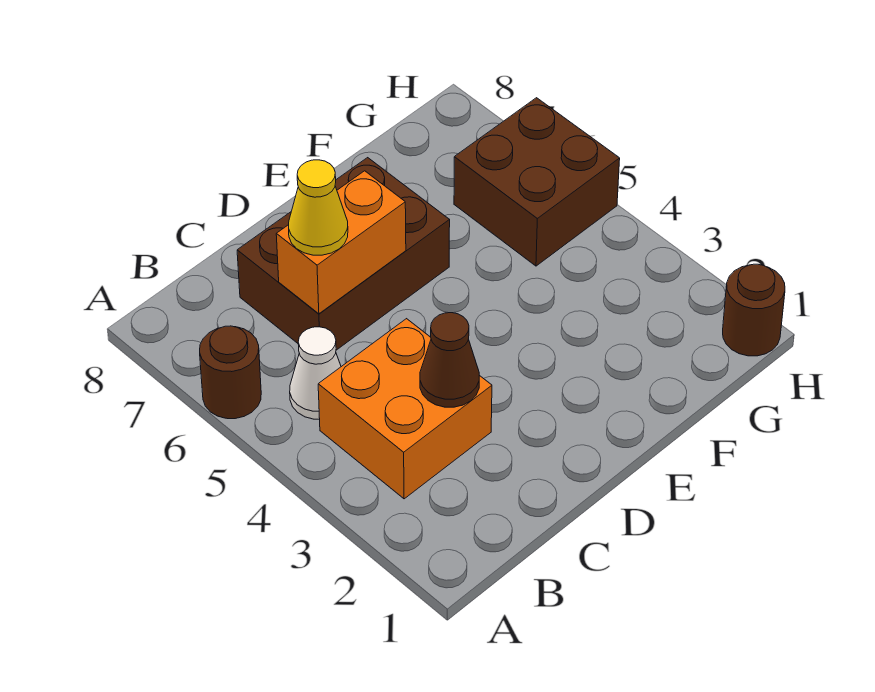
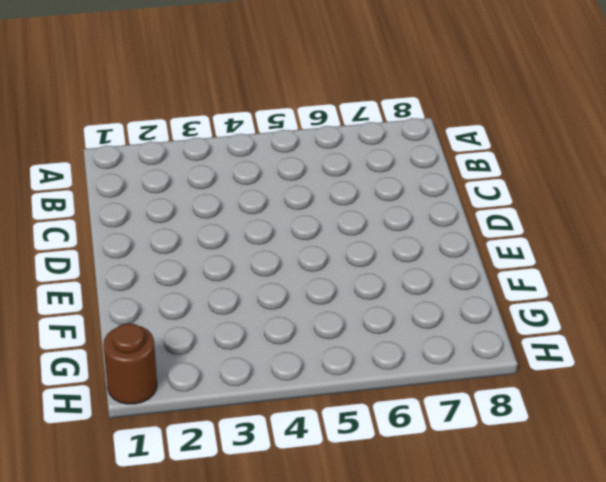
none -> brown 1x1 round brick [200,326,261,419]
none -> orange 2x2 brick [318,319,492,499]

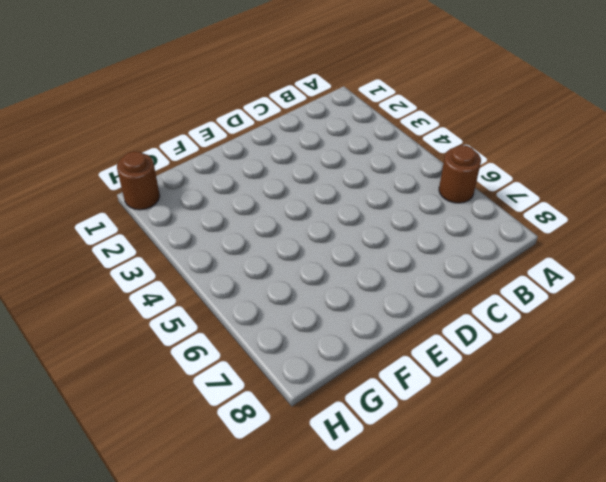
none -> orange 2x2 brick [318,319,492,499]
none -> white 1x1 cone [290,327,341,419]

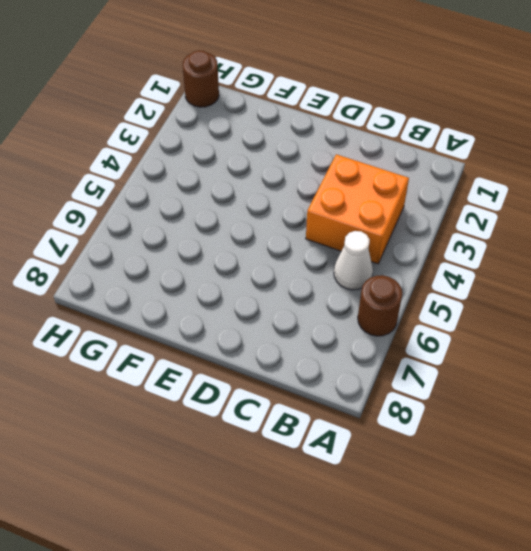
none -> brown 2x3 brick [237,158,450,350]
none -> brown 2x2 brick [454,98,620,266]

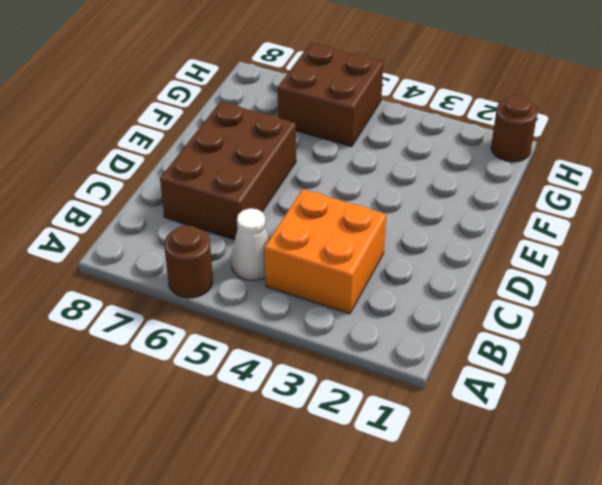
none -> brown 1x1 cone [420,313,479,407]
none -> orange 1x2 brick [276,171,406,314]

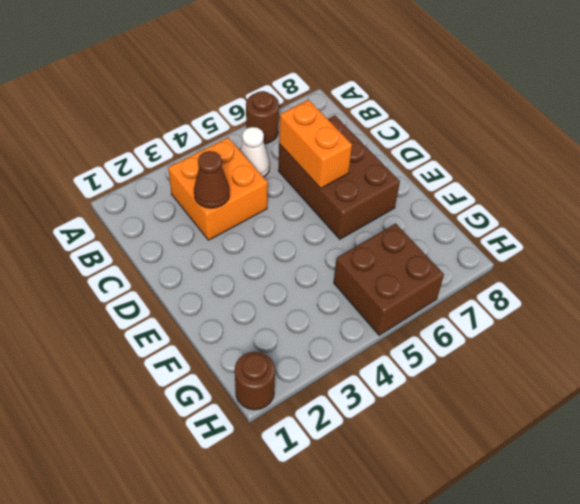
none -> yellow 1x1 cone [289,160,348,255]

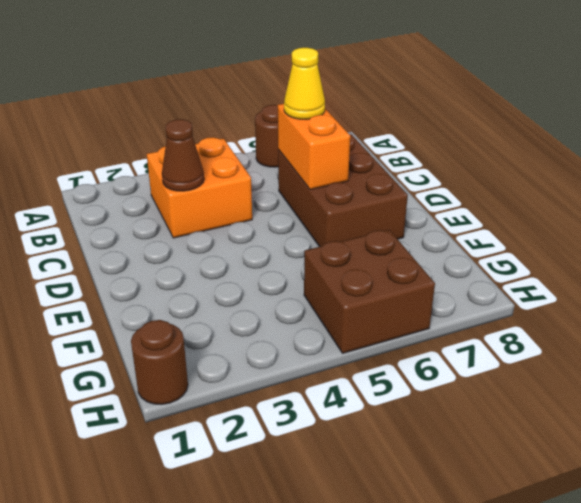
none -> white 1x1 cone [290,327,341,419]

